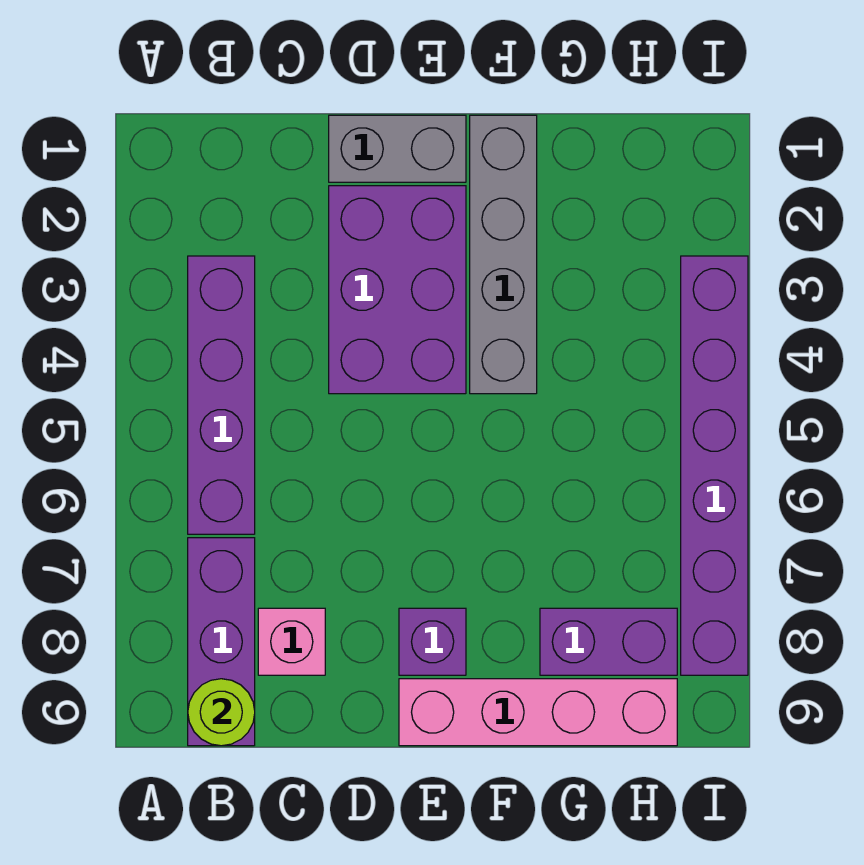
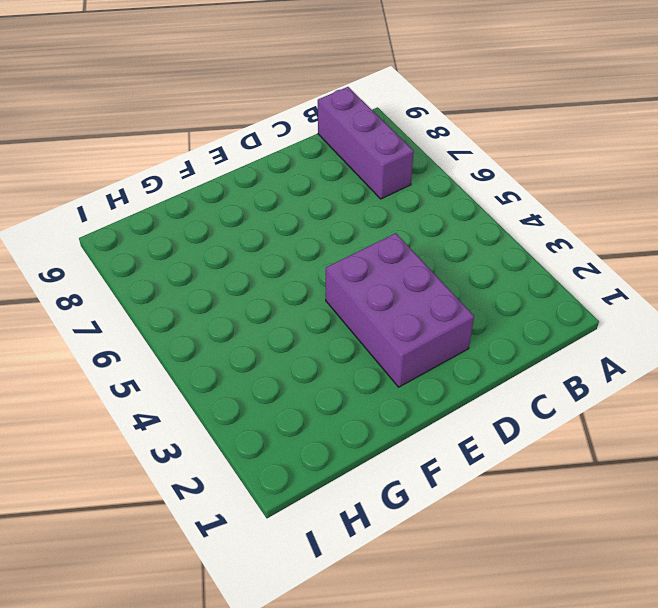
none -> purple 1x4 brick [188,256,255,534]
none -> pink 1x1 brick [258,608,325,675]

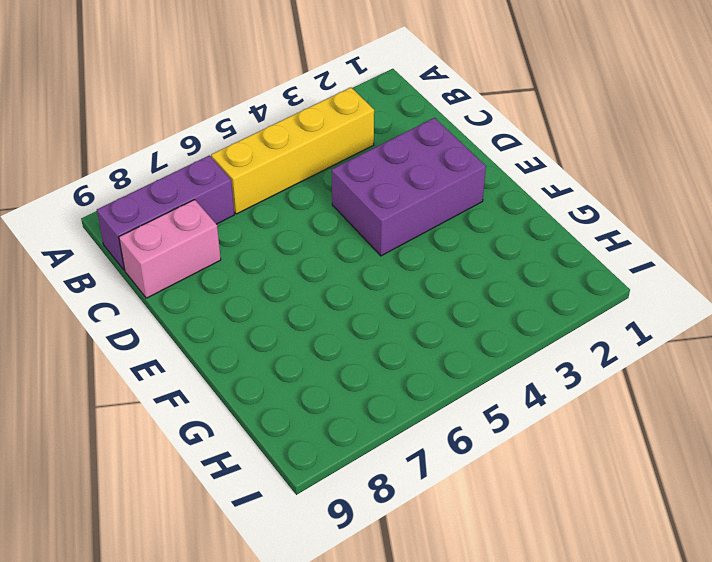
yellow 1x4 brick [211,88,374,214] -> purple 1x4 brick [188,256,255,534]
pink 1x2 brick [119,200,221,298] -> pink 1x1 brick [258,608,325,675]
none -> grey 1x2 brick [329,115,466,182]
none -> purple 1x1 brick [399,608,466,675]

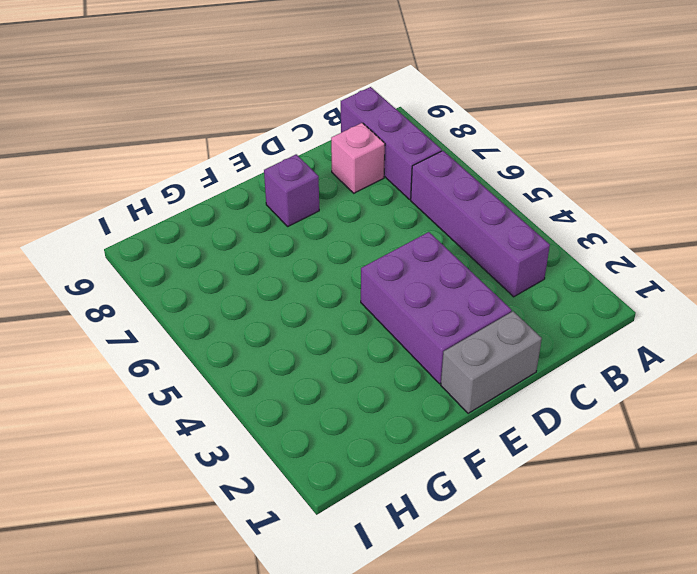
none -> pink 1x4 brick [399,679,677,746]
none -> grey 1x4 brick [470,115,537,394]

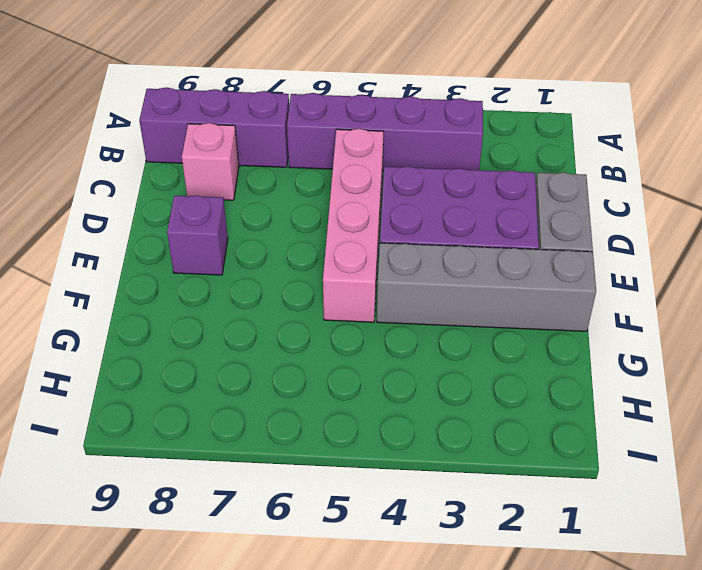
pink 1x4 brick [323,129,384,322] -> pink 1x4 brick moved to [399,679,677,746]
none -> purple 1x2 brick [540,608,677,675]
none -> purple 1x6 brick [681,256,748,675]

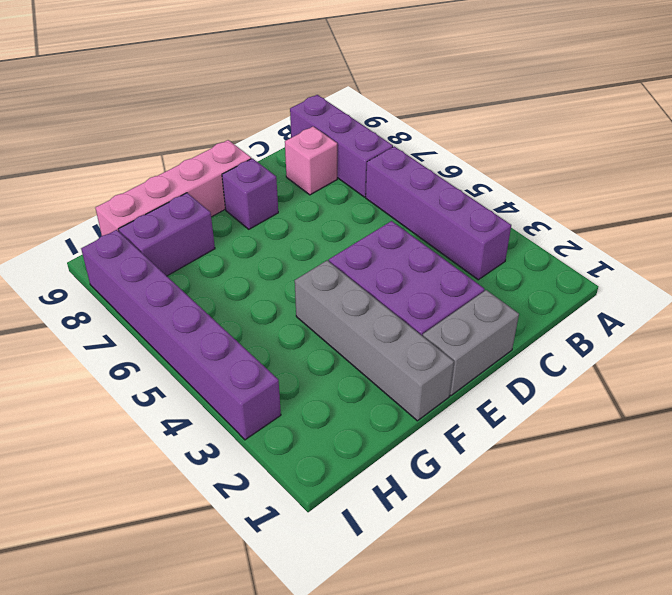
none -> lime 1x1 round brick [188,679,255,746]

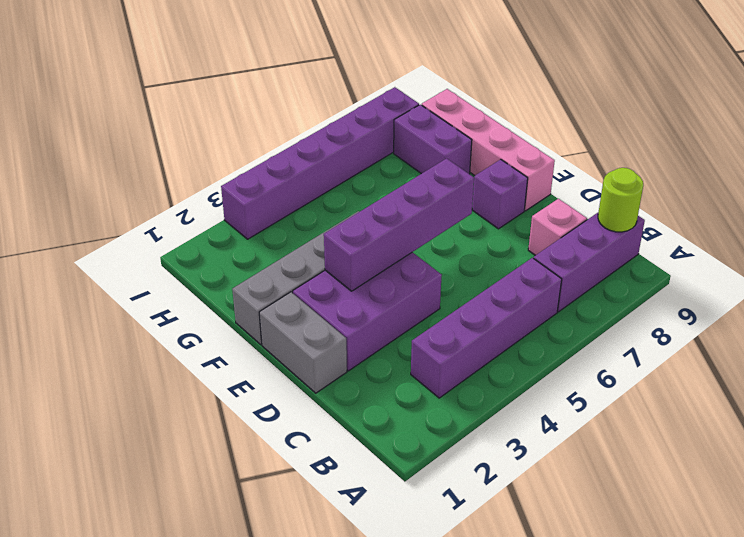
purple 1x4 brick [324,158,474,291] -> none

